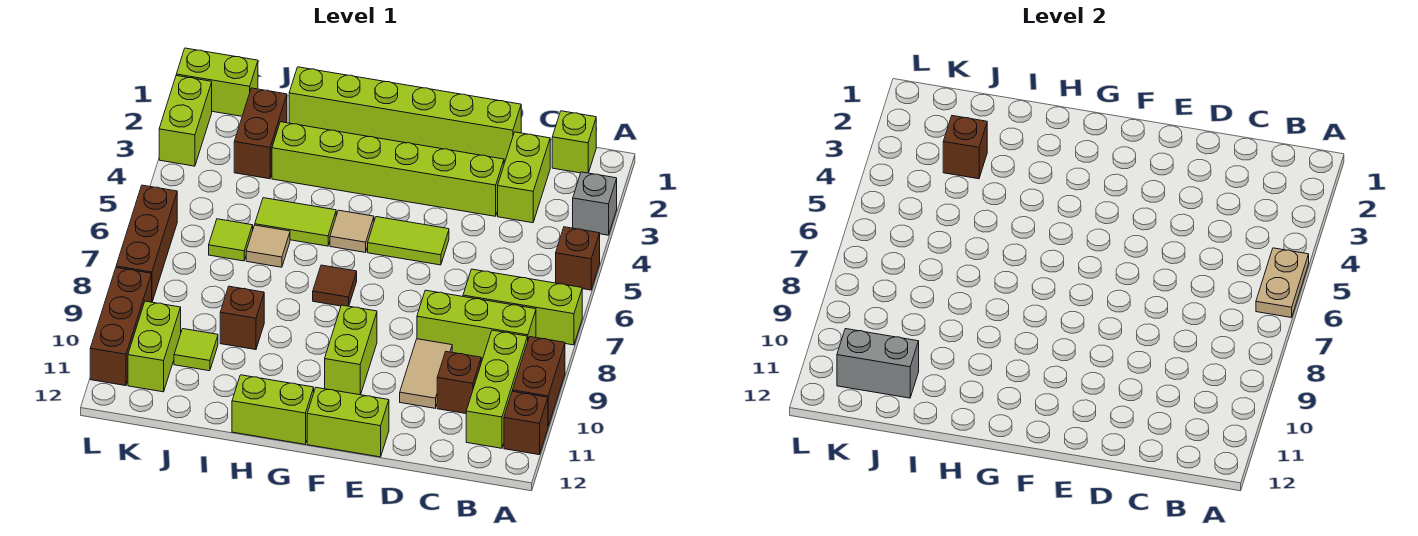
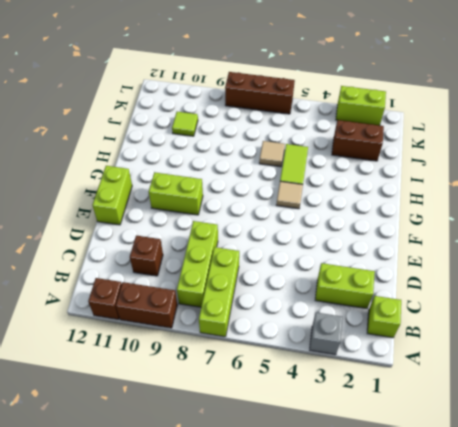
none -> brown 1x1 brick [556,227,600,290]
none -> lime 1x3 brick [466,330,528,448]
none -> lime 1x6 brick [289,67,521,160]
none -> lime 1x6 brick [272,122,504,216]

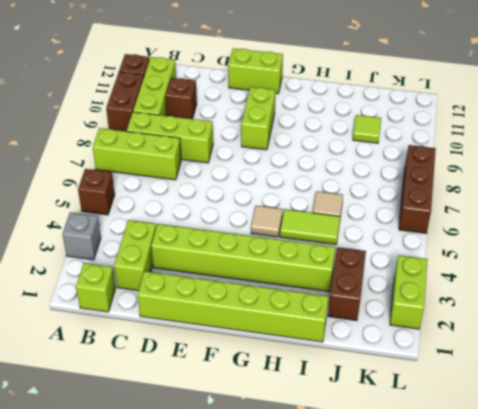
none -> tan 1x2 tile [400,339,452,408]
none -> lime 1x2 tile [368,217,449,265]
none -> brown 1x1 tile [313,265,357,306]
none -> lime 1x2 brick [232,375,314,444]

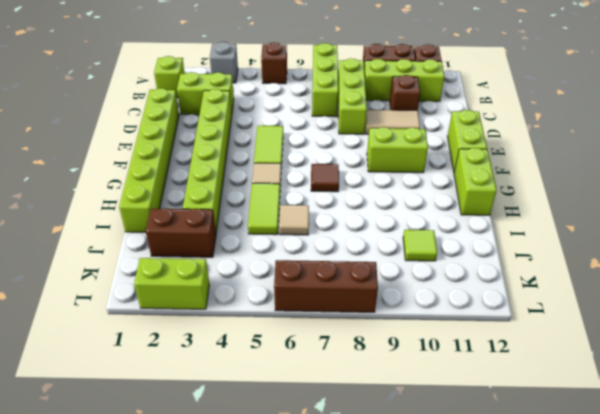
none -> brown 1x1 brick [220,286,264,350]
none -> lime 1x1 tile [209,219,253,261]
none -> lime 1x2 brick [176,48,258,116]
none -> lime 1x2 brick [128,301,181,392]

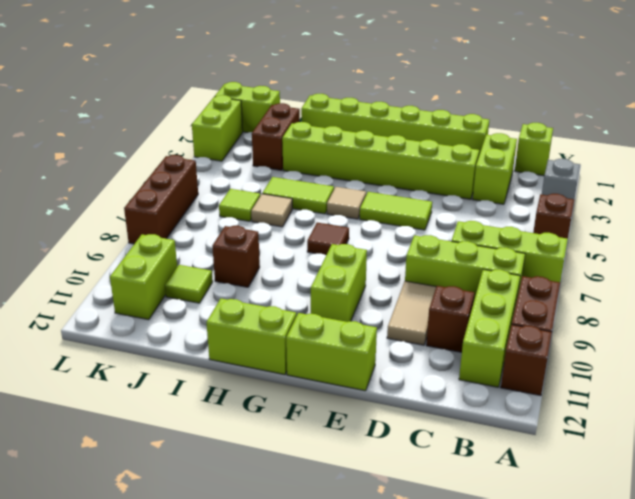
none -> brown 1x3 brick [90,268,152,386]
none -> tan 1x2 plate [1256,248,1309,318]
none -> brown 1x1 brick [943,116,987,179]
none -> grey 1x2 brick [837,329,919,398]

